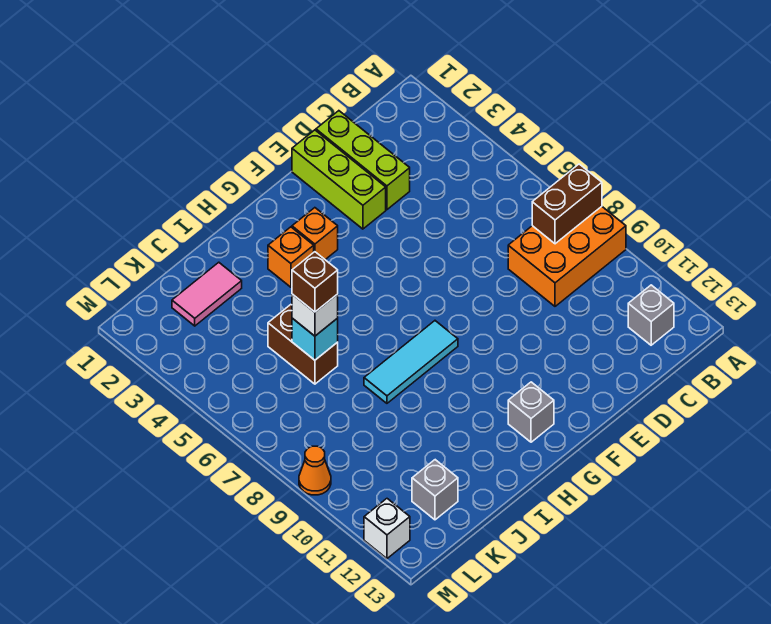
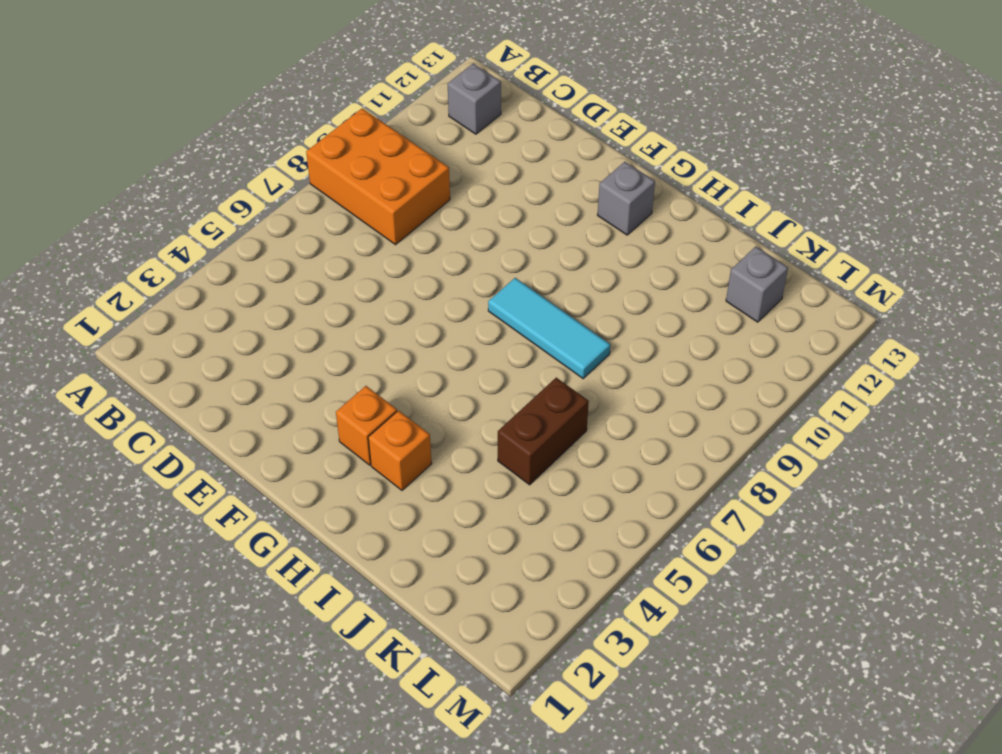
none -> lime 1x3 brick [316,111,410,210]
none -> lime 1x3 brick [292,130,386,229]
none -> pink 1x2 tile [172,262,242,326]

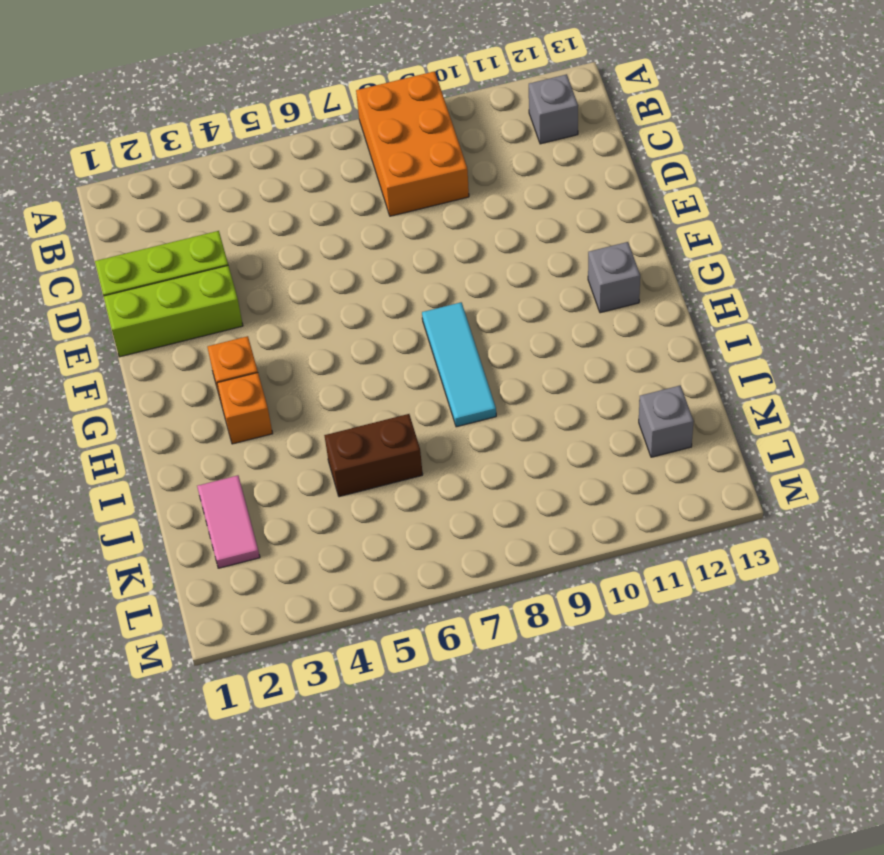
none -> orange 1x1 cone [299,446,331,495]
none -> white 1x1 brick [364,499,410,558]
none -> brown 1x2 brick [532,164,602,244]

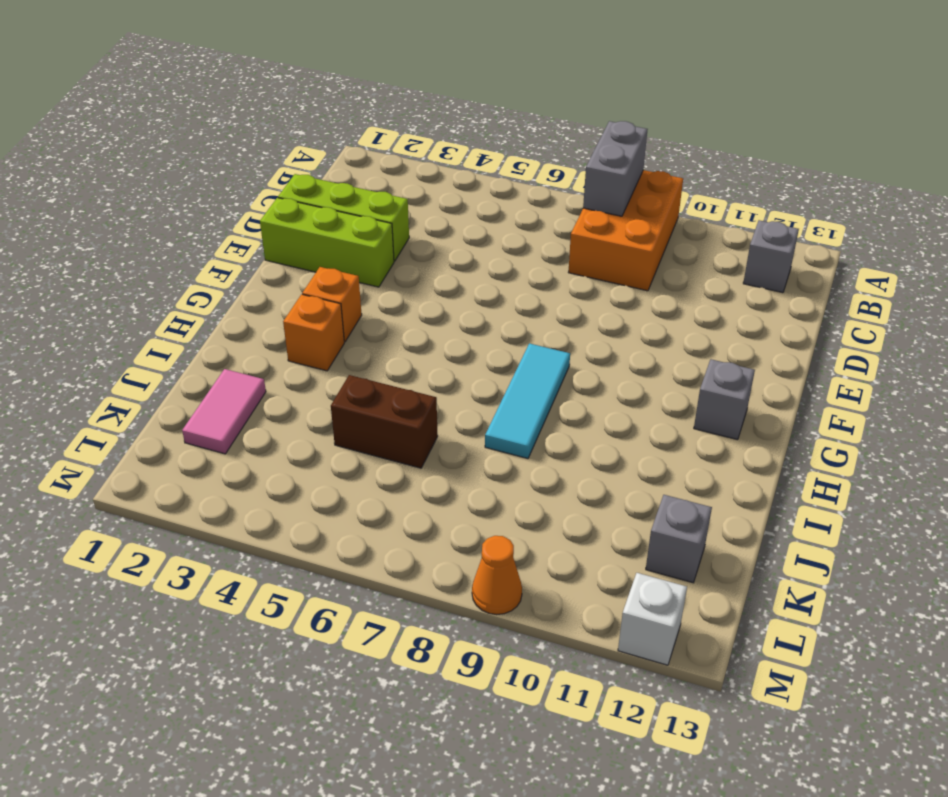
grey 1x2 brick [583,121,648,216] -> brown 1x2 brick [532,164,602,244]
none -> cyan 1x1 brick [292,318,338,360]
none -> white 1x1 brick [292,294,338,336]
none -> brown 1x1 brick [292,252,338,312]

